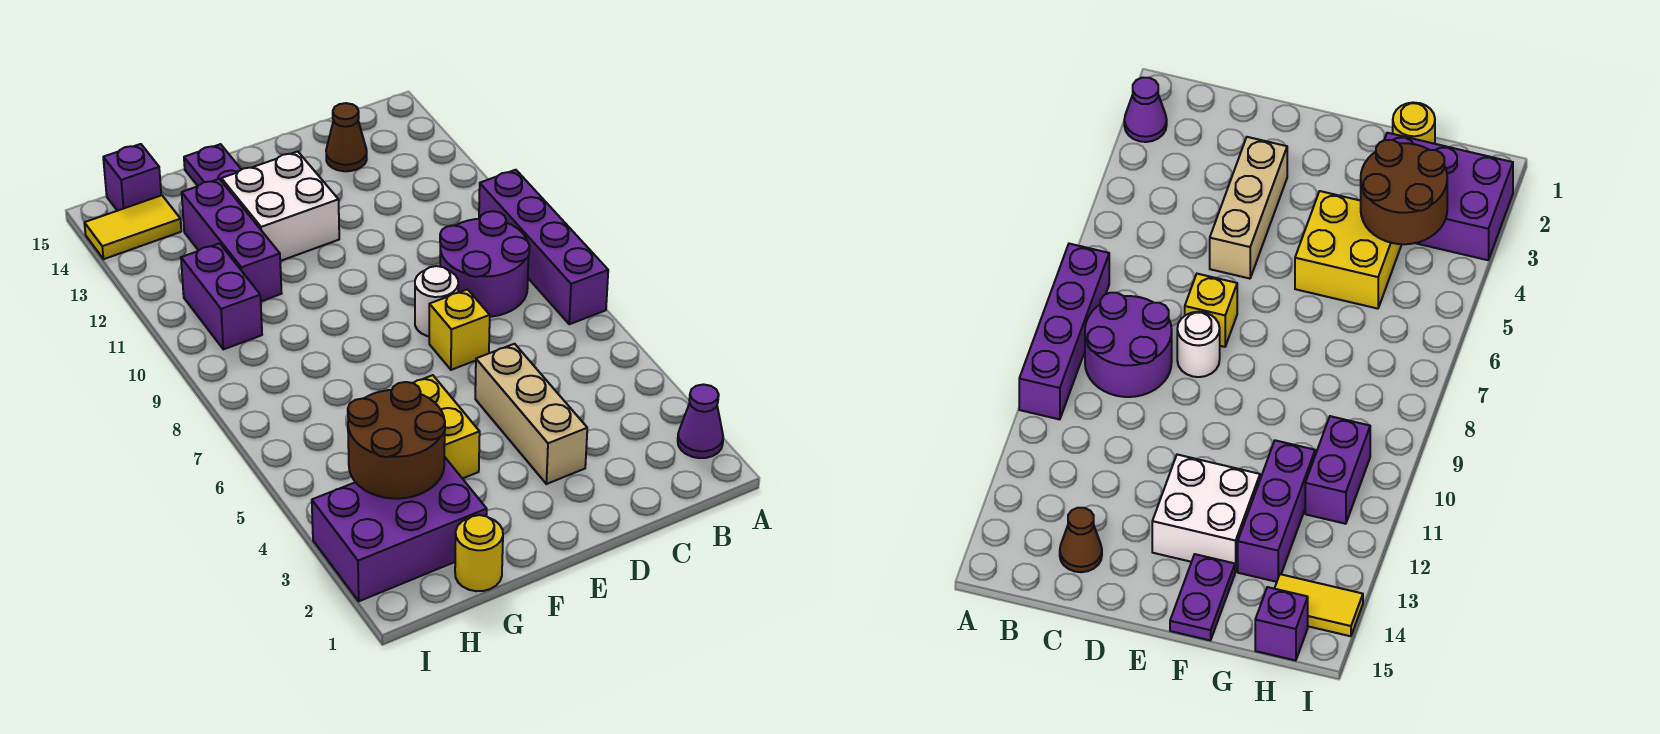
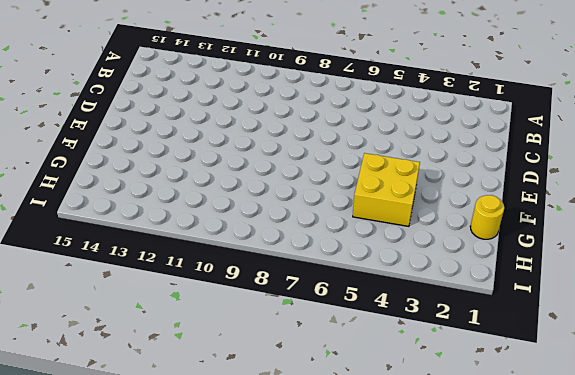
none -> purple 1x1 cone [678,385,723,458]
none -> purple 1x4 brick [479,170,608,324]
none -> purple 2x2 round brick [440,211,530,317]

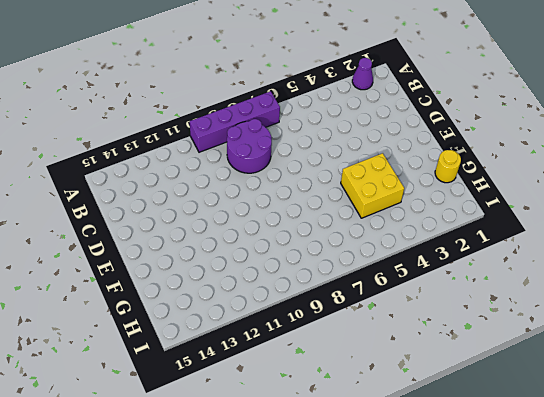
none -> brown 1x1 cone [326,103,367,171]
none -> tan 1x3 brick [475,344,587,484]
none -> yellow 1x1 brick [429,289,490,370]

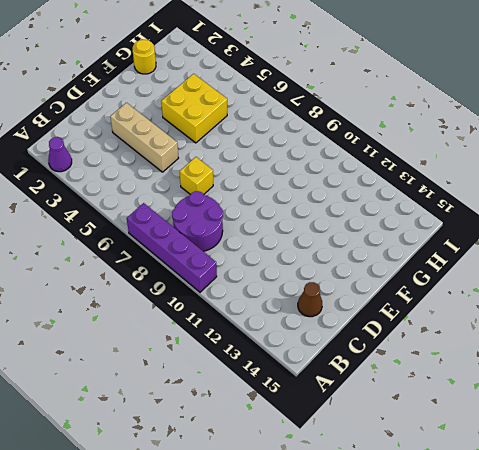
none -> white 1x1 round brick [415,266,458,336]
none -> white 2x2 brick [221,151,339,261]
none -> purple 1x2 plate [184,144,242,186]

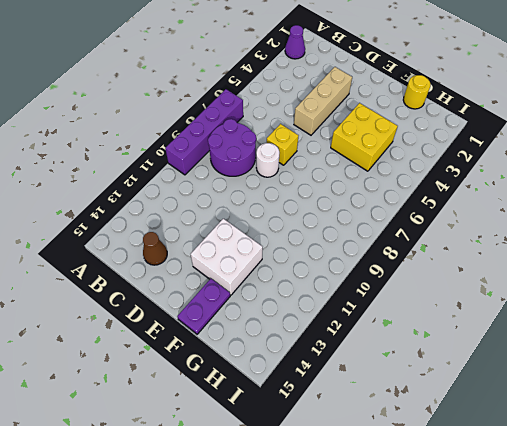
none -> purple 2x3 brick [312,457,487,601]
none -> purple 1x3 brick [182,179,282,301]
none -> purple 1x2 brick [181,243,262,349]

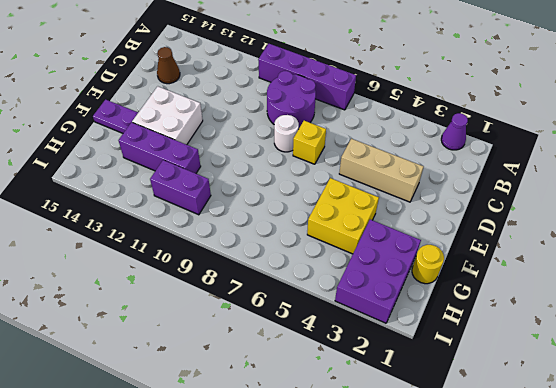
none -> yellow 1x2 tile [84,195,181,259]
none -> purple 1x1 brick [103,144,161,211]
none -> brown 2x2 round brick [348,382,445,499]

